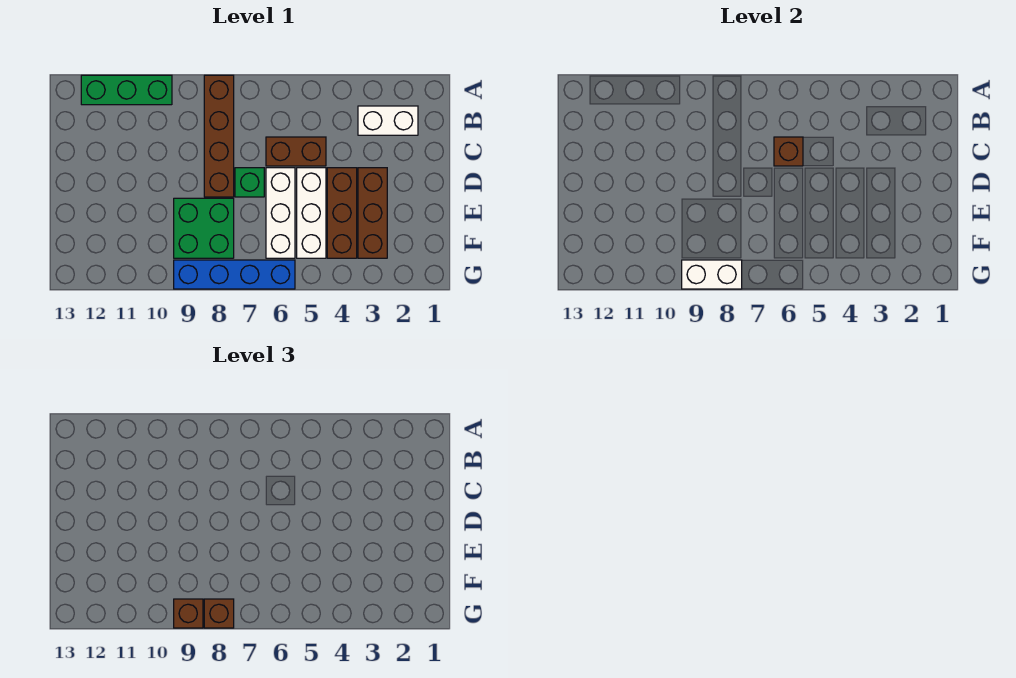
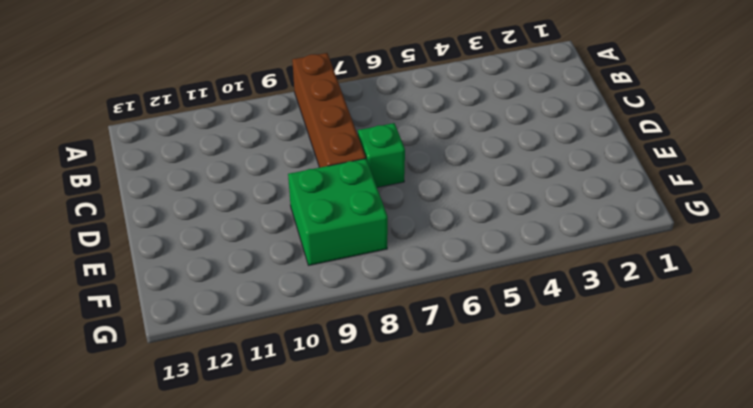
none -> green 1x3 brick [81,75,172,105]
none -> white 1x2 brick [358,106,418,135]
none -> brown 1x2 brick [266,137,326,166]

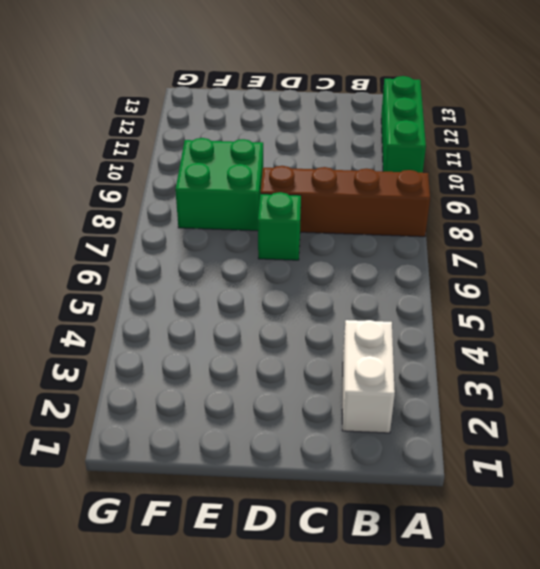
none -> brown 1x2 brick [266,137,326,166]
none -> brown 1x3 brick [358,168,387,258]
none -> brown 1x3 brick [327,168,357,258]

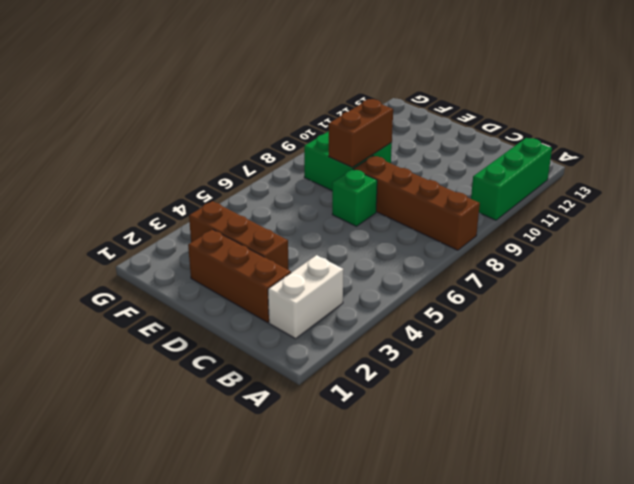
brown 1x3 brick [188,229,291,322] -> brown 1x3 brick moved to [327,168,357,258]
brown 1x2 brick [329,99,393,167] -> brown 1x2 brick moved to [266,137,326,166]
none -> white 1x3 brick [297,168,326,258]
none -> white 1x3 brick [266,168,295,258]
none -> blue 1x4 brick [174,260,295,289]

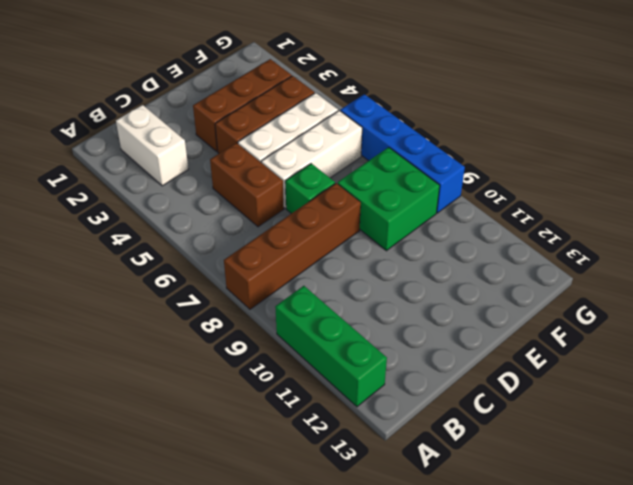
none -> brown 1x1 brick [774,137,803,166]
none -> white 1x2 brick [682,260,742,289]
none -> brown 1x1 brick [204,599,234,628]

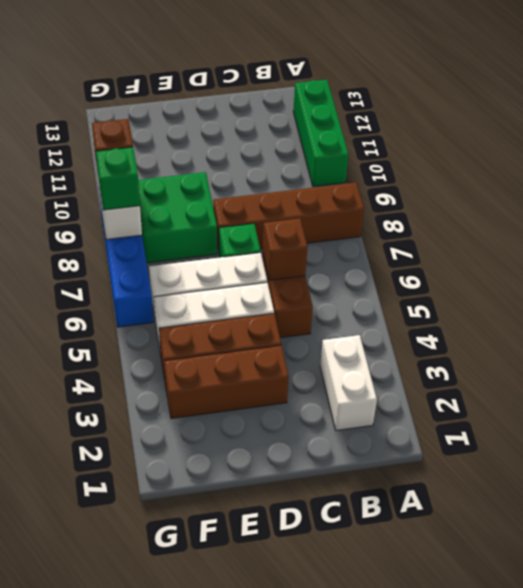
green 1x1 brick [96,147,140,210] -> brown 1x1 brick [204,599,234,628]

